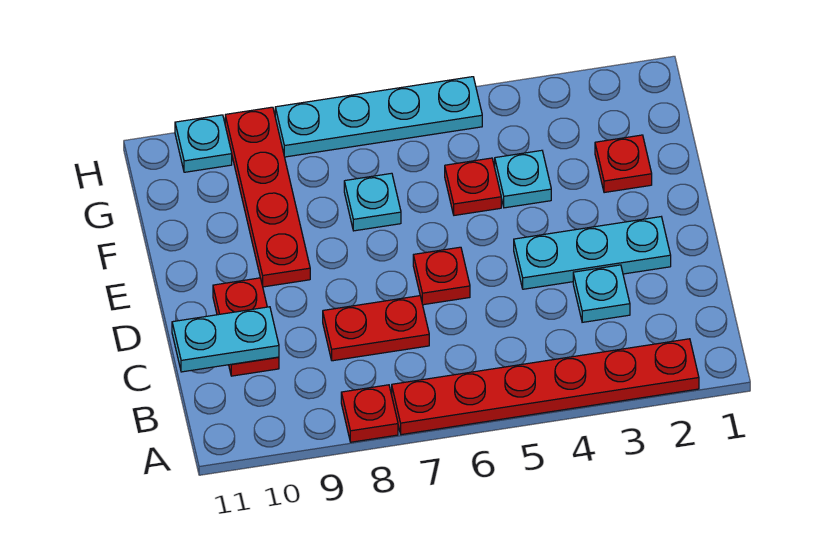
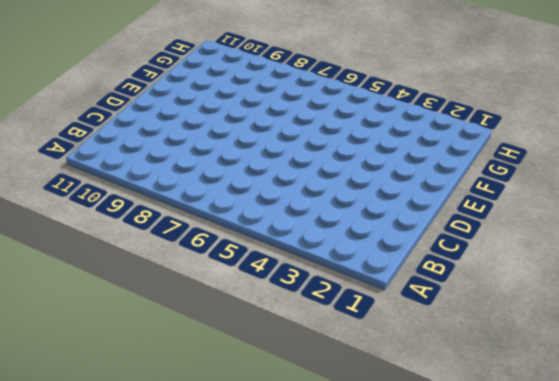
none -> red 1x6 plate [392,339,699,435]
none -> red 1x1 plate [341,385,398,442]
none -> cyan 1x1 plate [573,265,630,322]

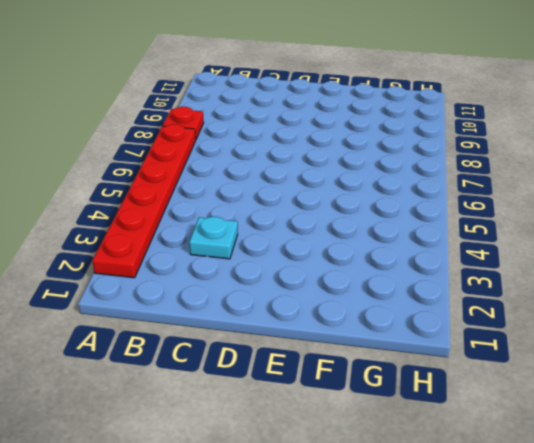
none -> red 1x2 plate [323,296,429,361]
none -> red 1x2 plate [213,278,279,376]
none -> cyan 1x3 plate [514,217,671,289]

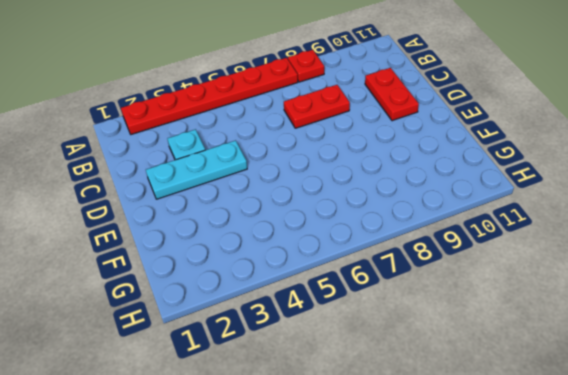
none -> red 1x1 plate [413,247,470,305]
none -> red 1x4 plate [225,107,310,287]
none -> red 1x1 plate [595,135,652,193]

